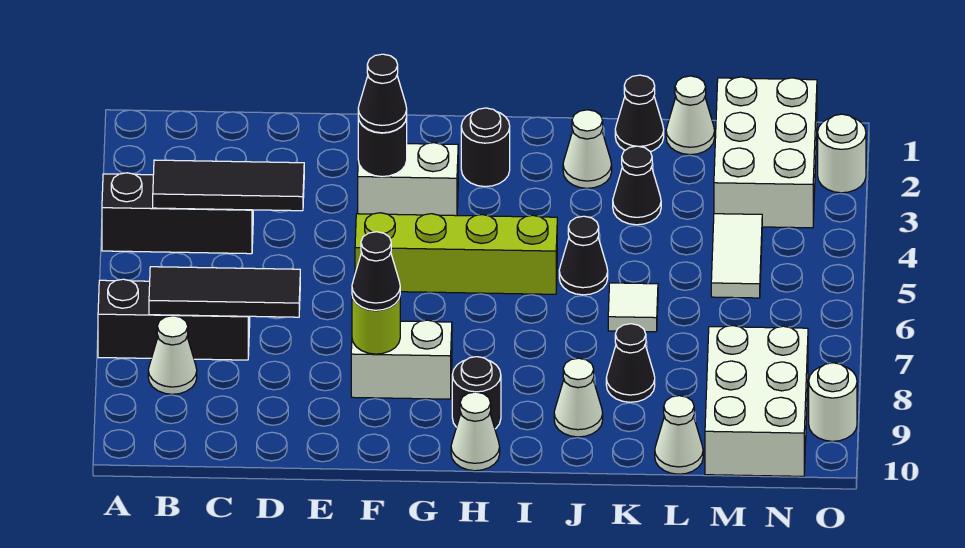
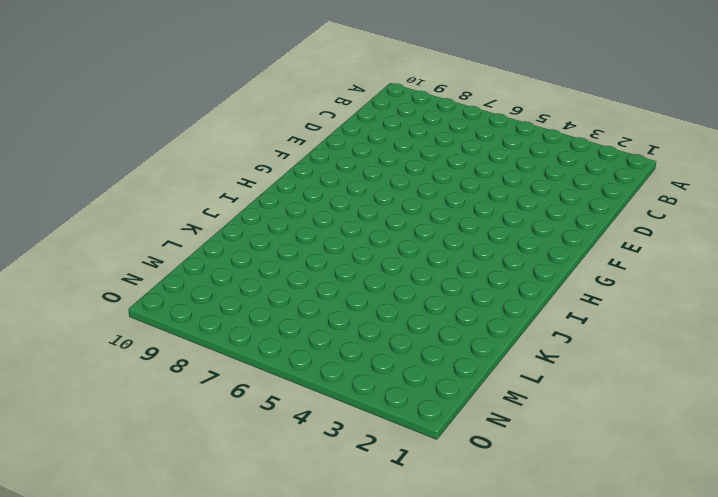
none -> black 1x3 brick [102,173,253,254]
none -> black 1x3 brick [98,279,250,360]
none -> white 1x1 cone [148,316,197,394]

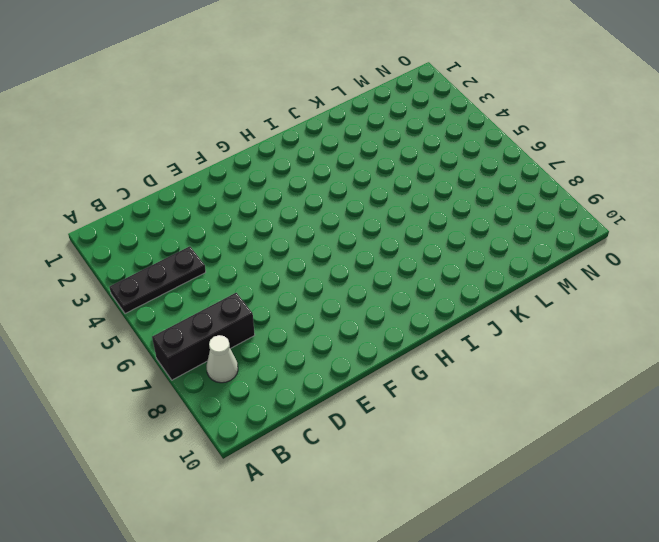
black 1x3 plate [109,246,206,314] -> black 1x3 brick [102,173,253,254]
none -> white 1x2 brick [358,143,458,216]
none -> lime 1x4 brick [355,213,557,294]
none -> white 1x2 brick [351,320,452,399]

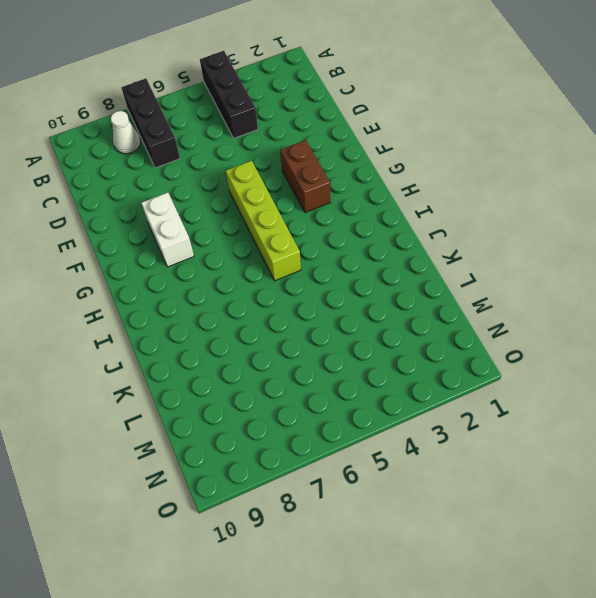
brown 1x2 brick [280,140,330,213] -> white 1x2 brick [358,143,458,216]
none -> black 1x1 round brick [461,108,510,187]
none -> black 1x1 round brick [452,357,501,429]
none -> white 1x1 cone [451,392,500,471]

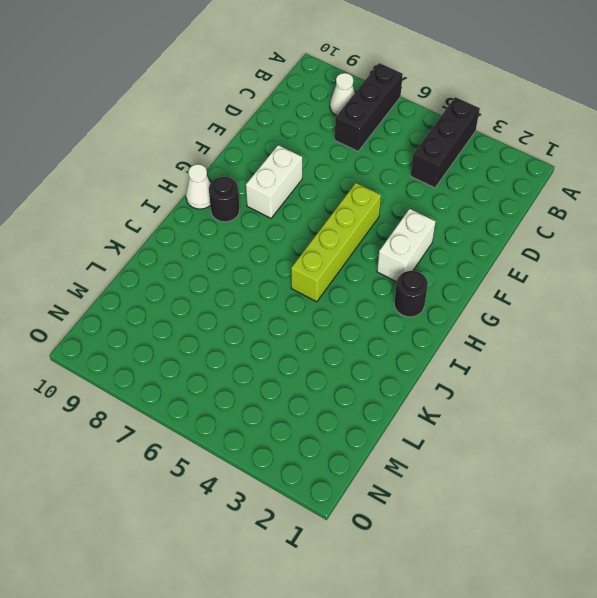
none -> white 1x1 cone [563,110,612,188]
none -> black 1x1 cone [559,216,608,295]
none -> white 1x1 cone [554,358,603,437]

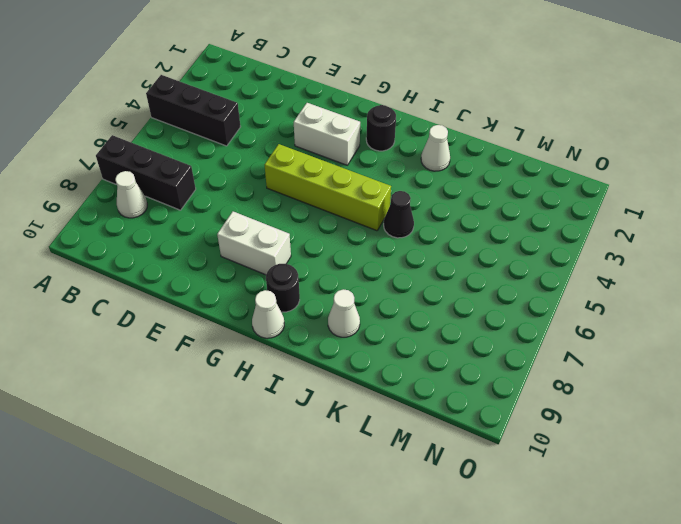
none -> black 1x1 cone [615,75,664,152]
none -> black 1x1 cone [613,146,661,225]
none -> white 1x1 tile [608,283,658,332]

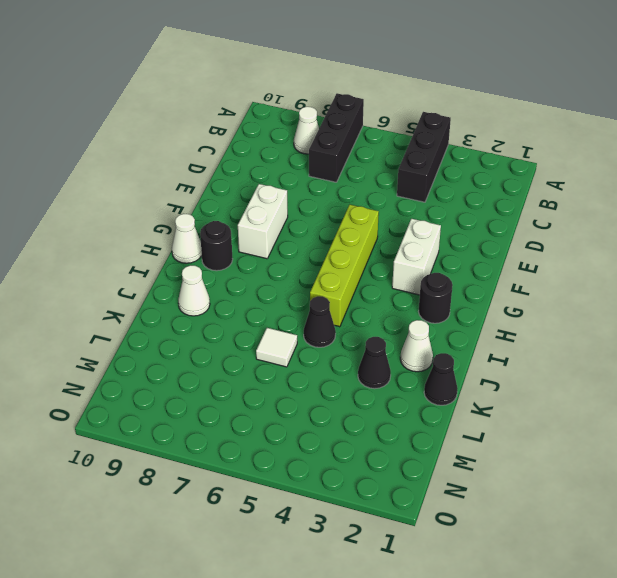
none -> black 1x1 cone [606,324,655,402]
none -> white 1x1 cone [666,76,715,155]
none -> white 1x1 cone [655,396,703,474]

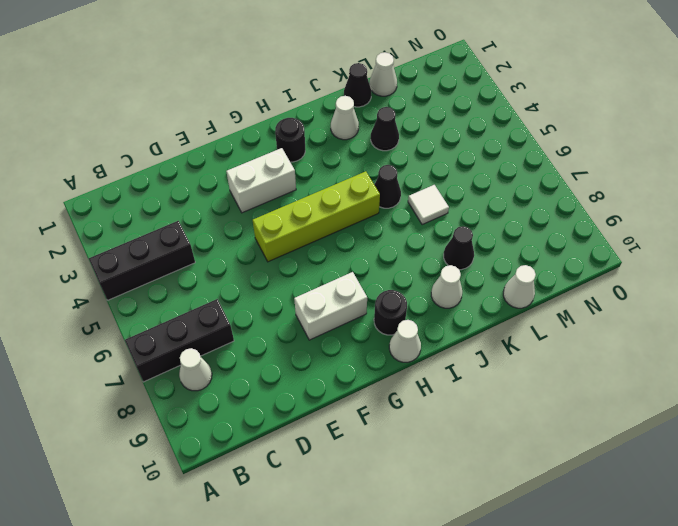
none -> white 2x3 brick [714,77,817,228]
none -> white 1x2 tile [711,214,762,298]
none -> white 2x3 brick [705,326,808,476]

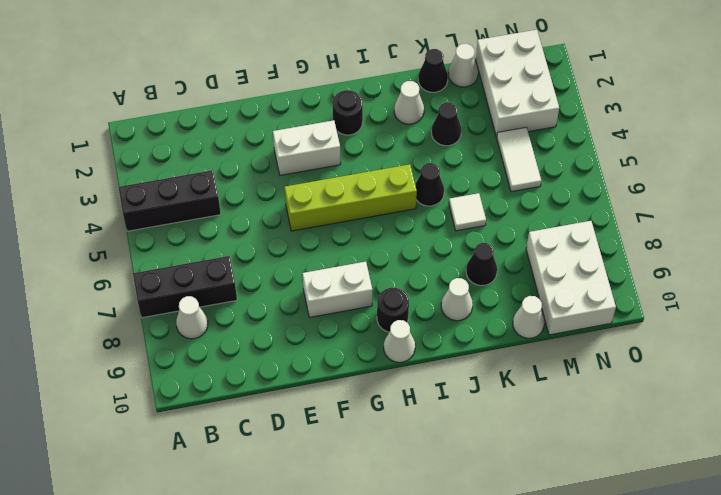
none -> white 1x1 round brick [818,114,866,193]
none -> white 1x1 round brick [809,363,857,441]
none -> black 1x3 tile [153,160,304,211]

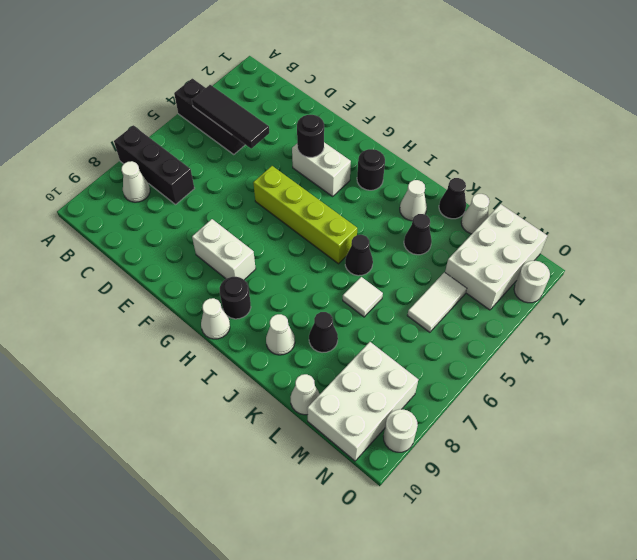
none -> black 1x3 tile [149,267,300,317]
none -> lime 1x1 round brick [352,296,400,354]
none -> black 1x1 cone [358,54,407,133]

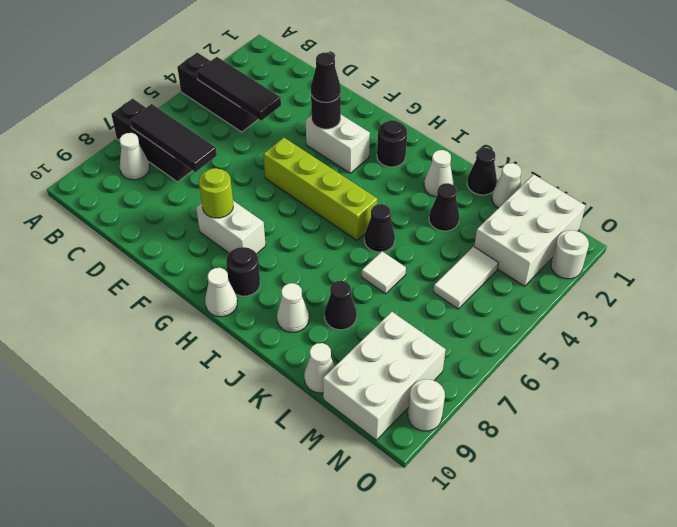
none -> black 1x1 cone [352,232,400,310]

